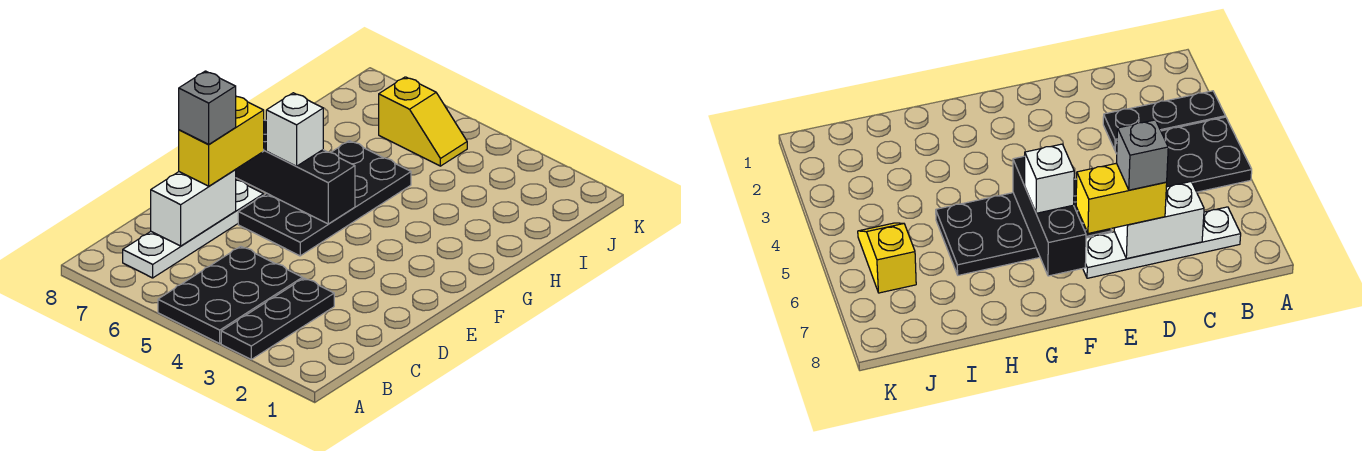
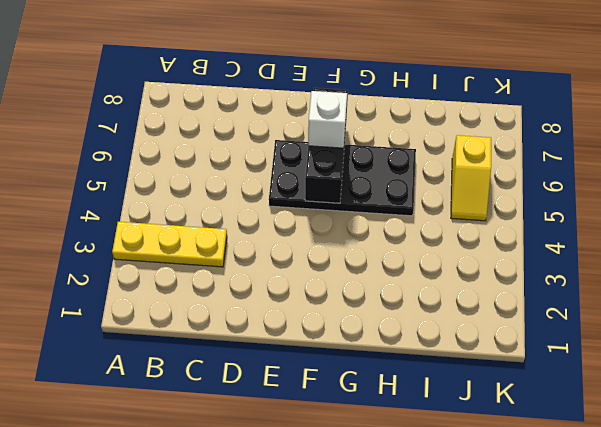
yellow 1x3 plate [112,222,227,267] -> black 1x3 plate [221,278,334,359]
none -> black 2x3 plate [158,246,303,343]
none -> white 1x4 plate [123,180,264,278]

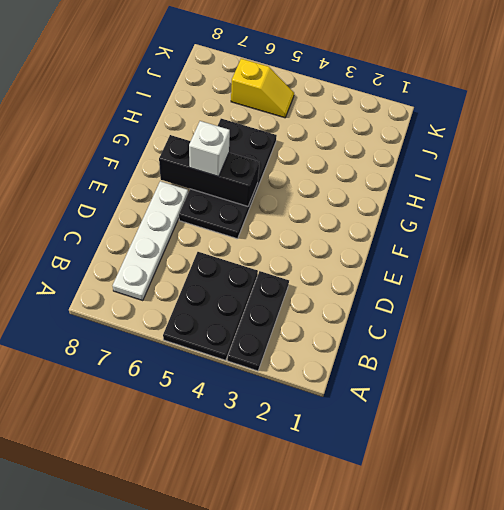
none -> white 1x2 brick [151,170,236,246]
none -> yellow 1x2 brick [179,97,264,186]

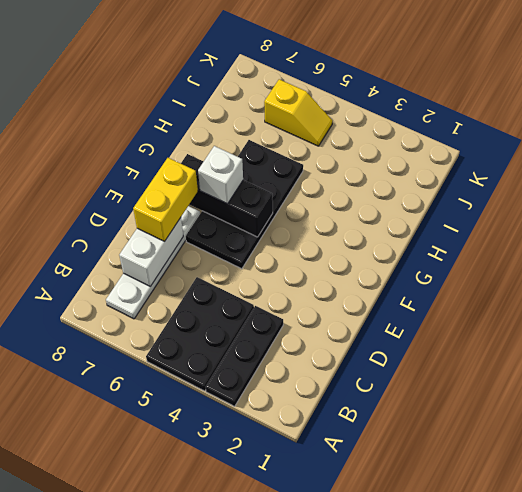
none -> grey 1x1 brick [179,71,236,144]

